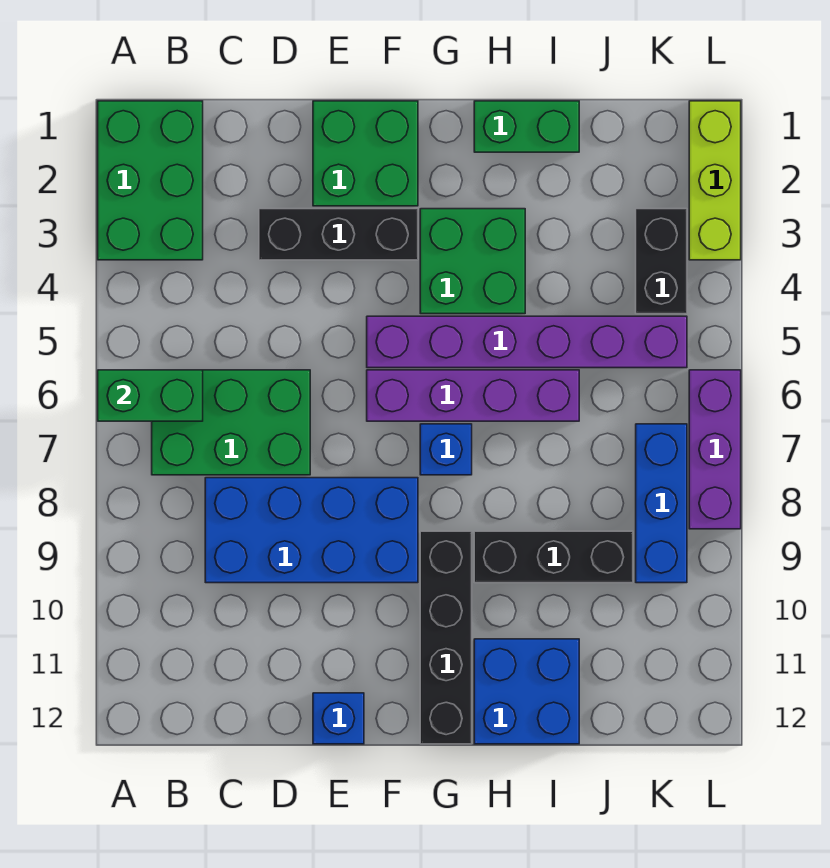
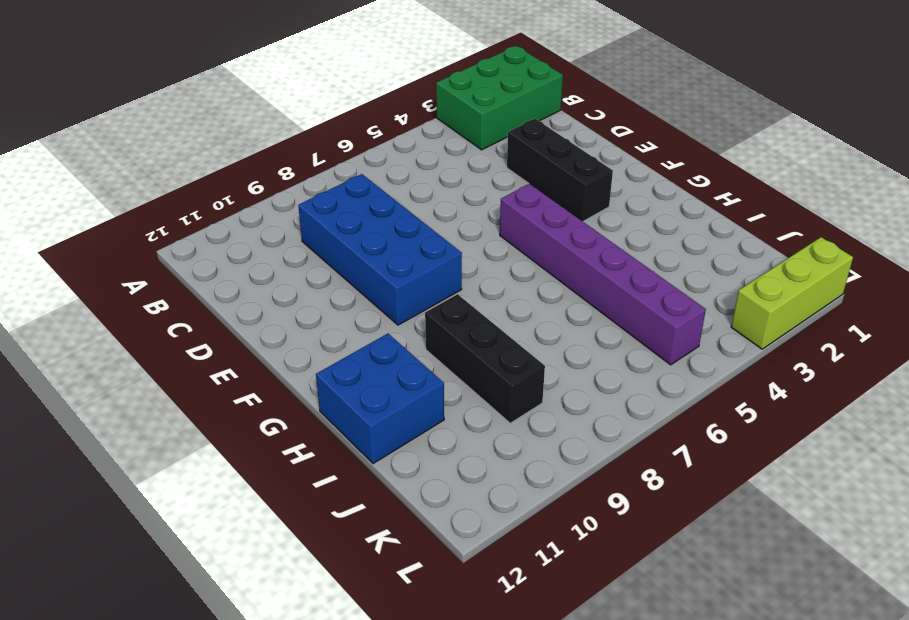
none -> green 2x3 brick [152,370,310,475]
none -> green 2x2 brick [313,101,418,206]
none -> blue 1x1 brick [313,693,364,744]

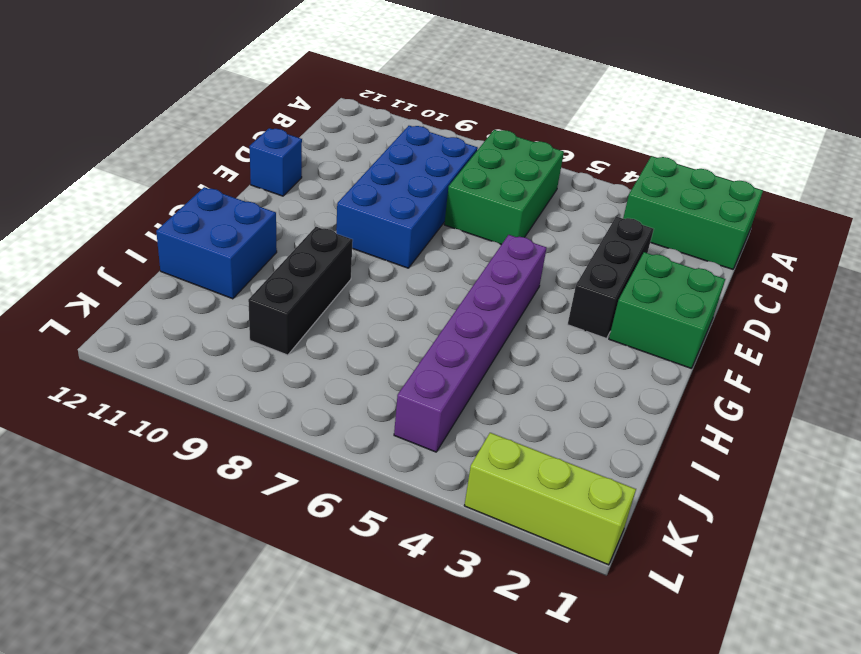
none -> purple 1x4 brick [367,370,579,421]
none -> green 2x2 brick [420,209,525,314]
none -> blue 1x1 brick [420,424,472,475]

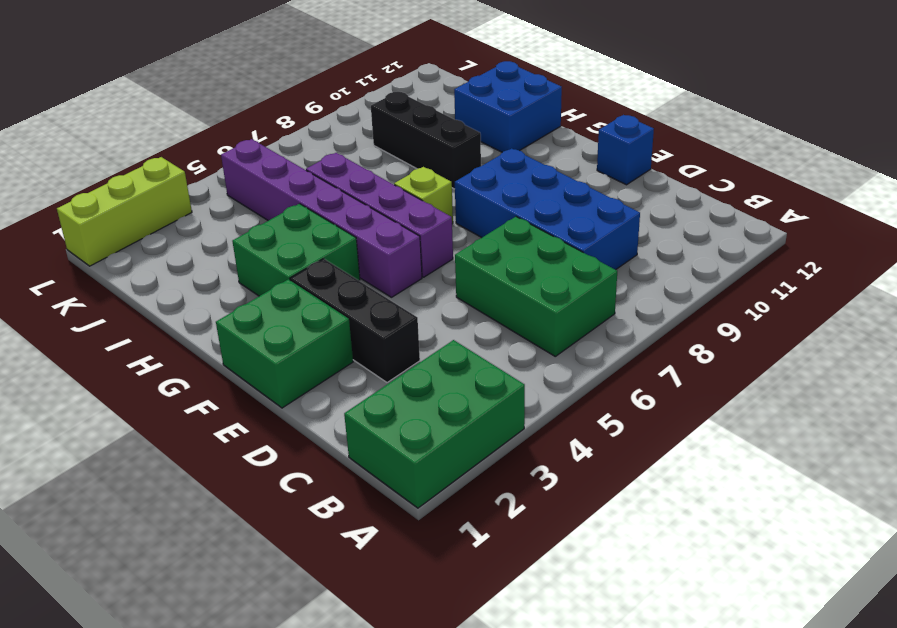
lime 1x1 brick [394,167,453,224] -> blue 1x1 brick [420,424,472,475]
none -> black 1x4 brick [420,531,472,744]
none -> green 1x2 brick [474,101,579,152]
none -> black 1x2 brick [636,209,687,314]

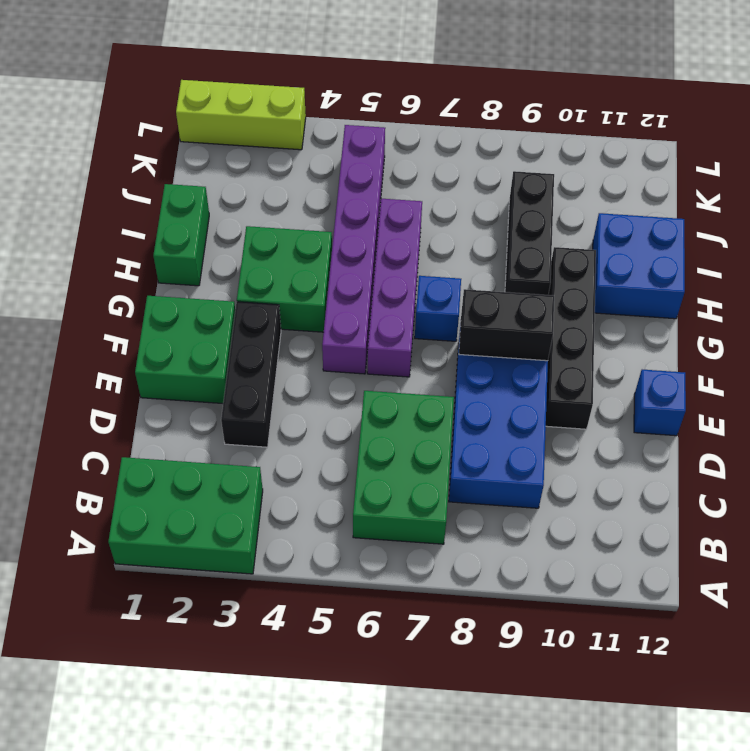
black 1x4 brick [546,247,596,429] -> black 1x4 brick turned to [420,531,472,744]
black 1x2 brick [459,289,554,361] -> black 1x2 brick moved to [636,209,687,314]
none -> blue 1x3 brick [636,424,687,583]
none -> purple 1x3 brick [689,370,741,529]
none -> green 1x2 brick [98,370,203,421]

